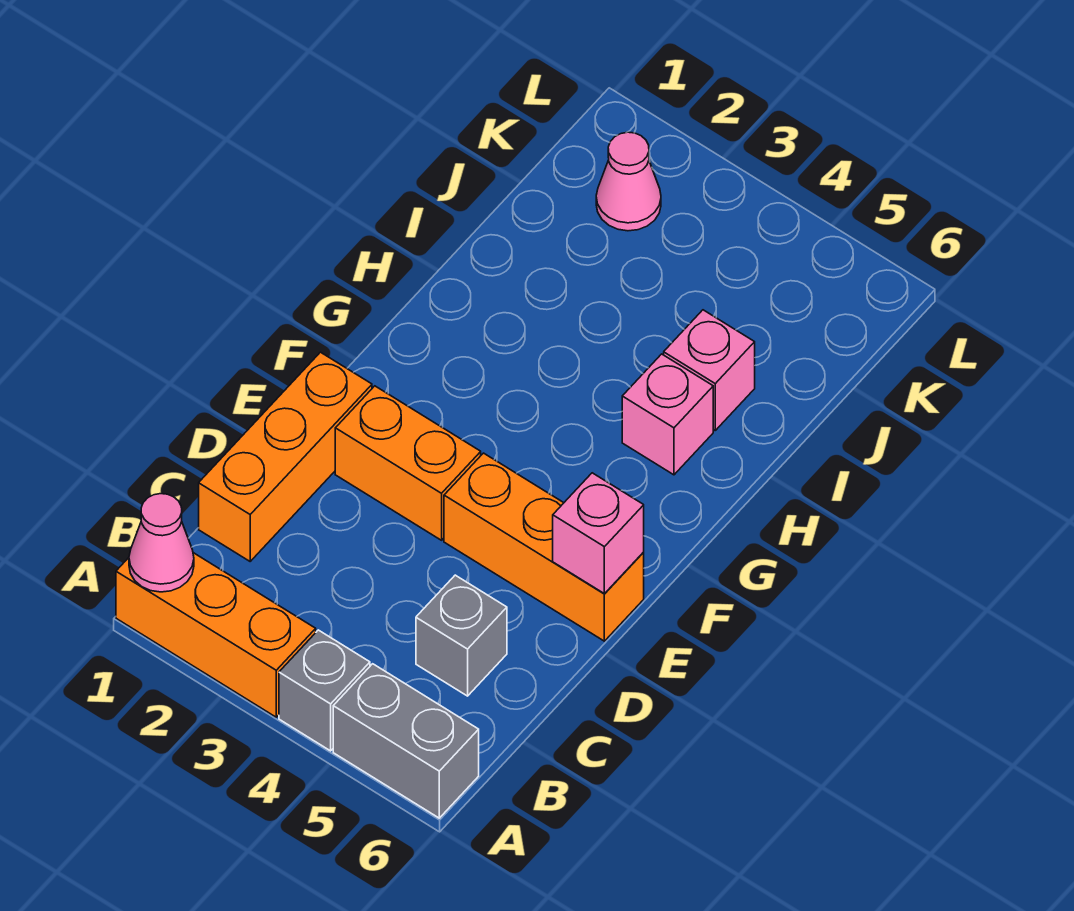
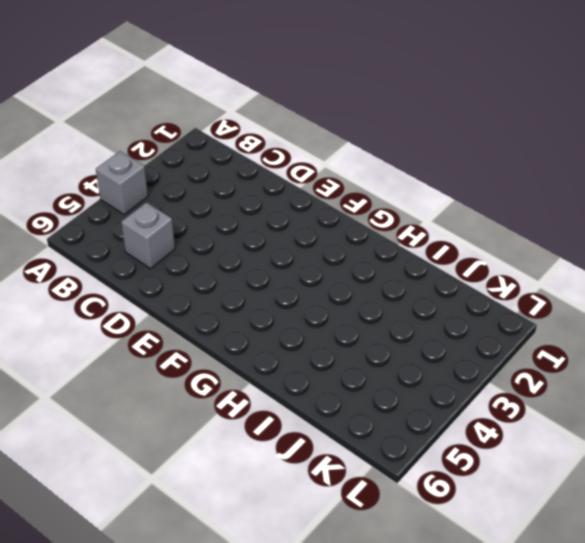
none -> orange 1x3 brick [116,553,316,717]
none -> grey 1x2 brick [333,664,479,818]
none -> orange 1x3 brick [199,352,372,561]

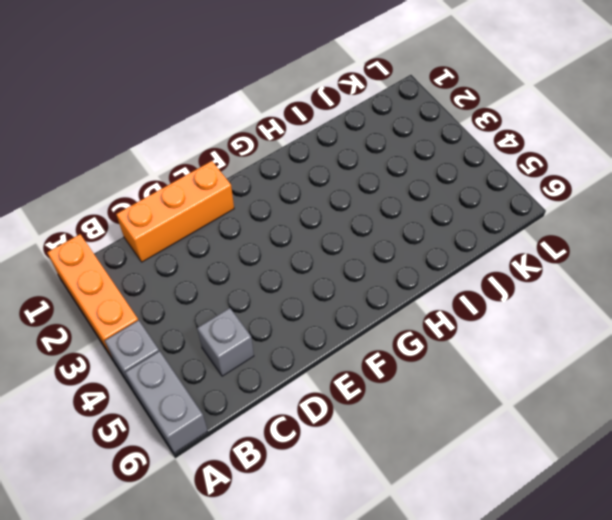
none -> orange 1x2 brick [335,386,481,540]
none -> orange 1x3 brick [444,453,644,641]
none -> pink 1x1 brick [622,354,713,475]

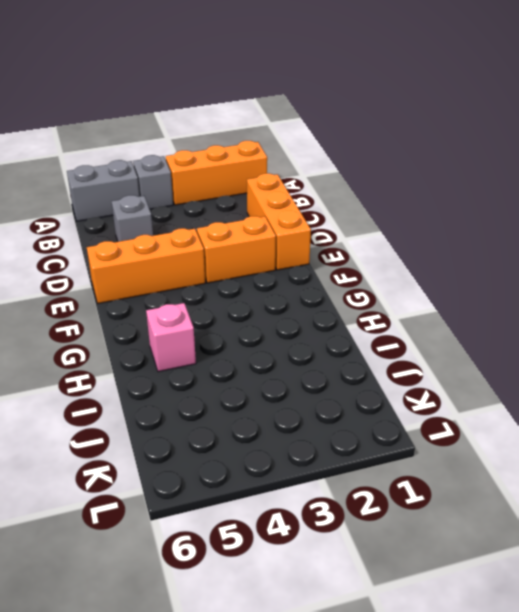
none -> pink 1x1 brick [664,310,755,430]
none -> pink 1x1 cone [596,132,661,231]
none -> pink 1x1 cone [129,494,194,592]

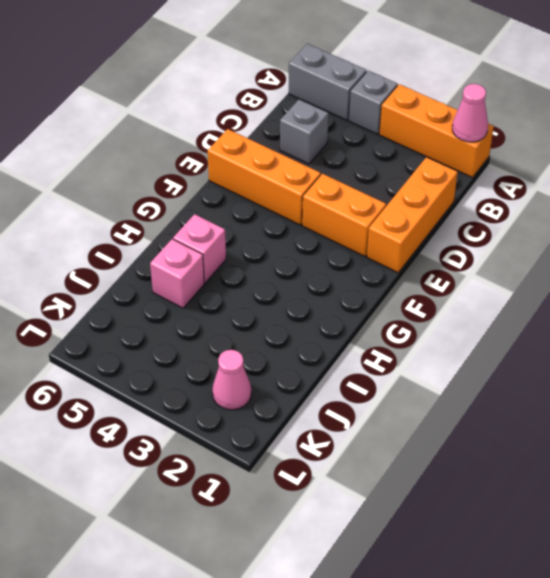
none -> pink 1x1 brick [553,473,644,594]

